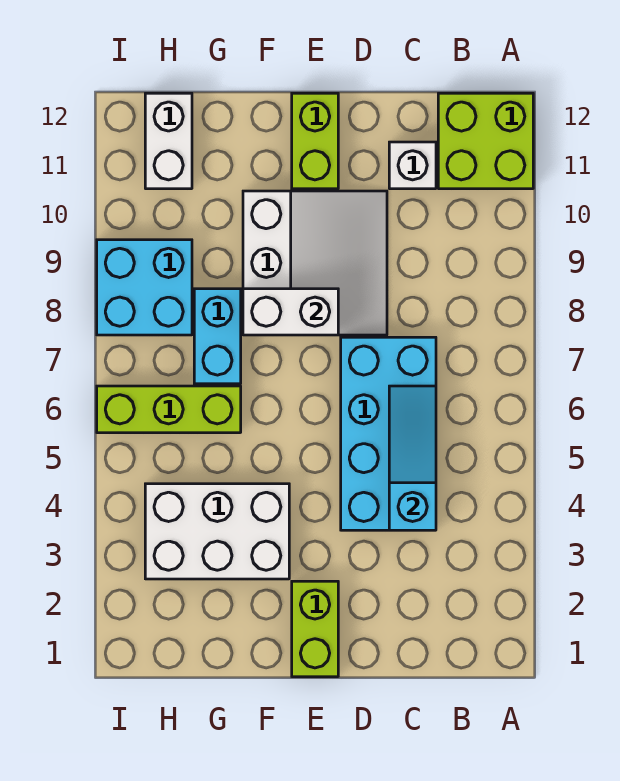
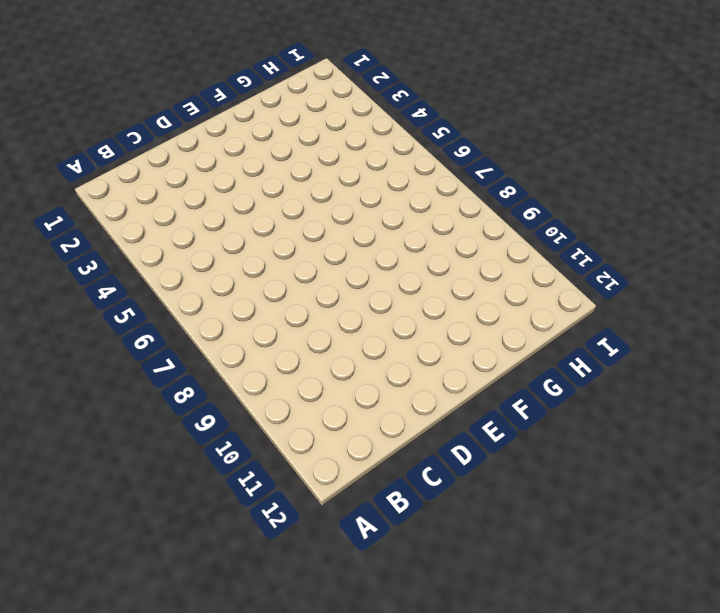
none -> lime 2x2 brick [438,93,533,189]
none -> cyan 2x4 brick [341,337,436,530]
none -> white 1x1 brick [389,142,436,189]

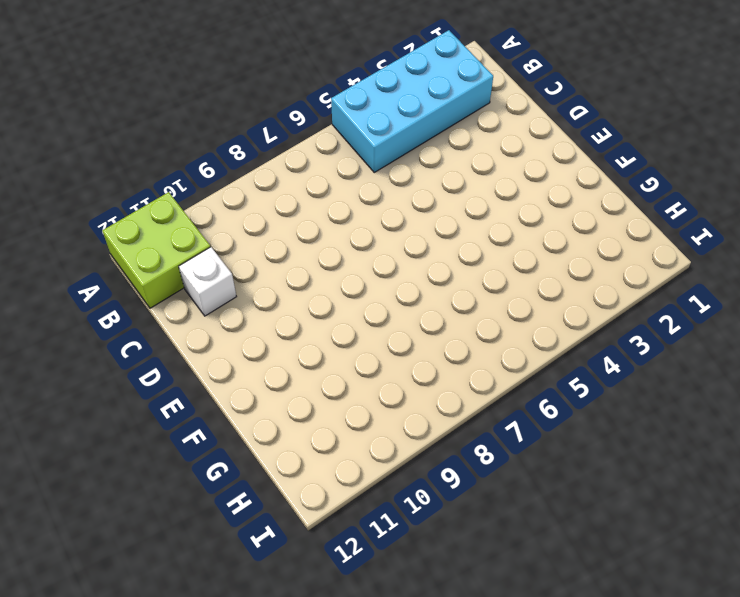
cyan 2x4 brick [331,30,493,172] -> cyan 2x4 brick moved to [341,337,436,530]
none -> white 3x3 slope [243,191,387,335]
none -> lime 1x2 brick [292,581,338,677]
none -> lime 1x2 brick [292,93,338,189]

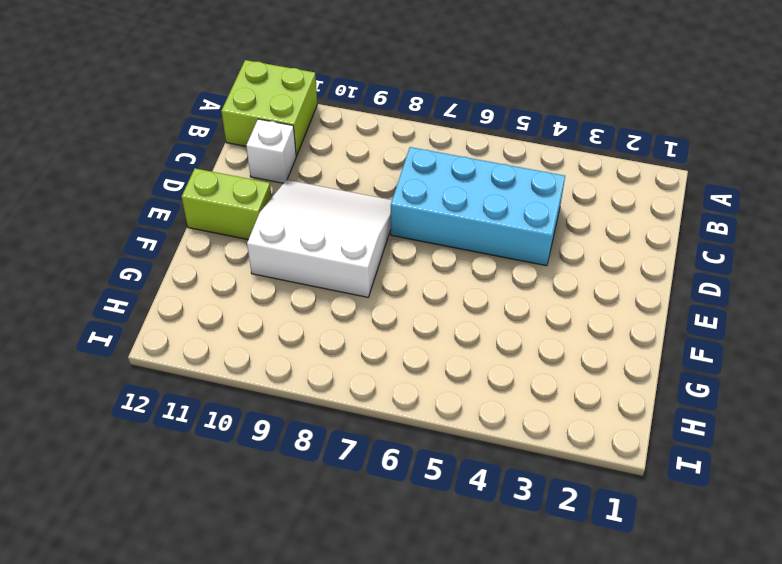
none -> lime 1x2 brick [292,581,338,677]
none -> white 2x3 brick [145,484,289,579]
none -> lime 1x3 brick [97,386,241,433]

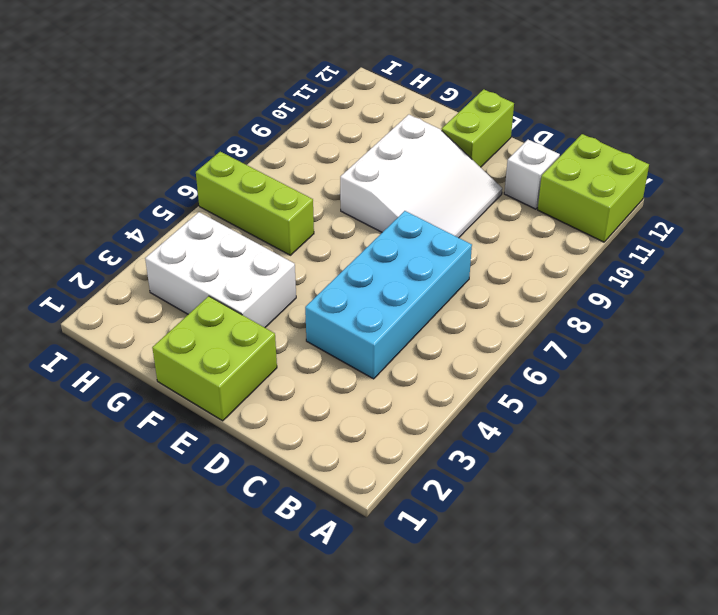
lime 2x2 brick [152,296,277,421] -> lime 1x2 brick [292,581,338,677]
none -> cyan 1x2 brick [194,289,241,384]
none -> cyan 2x2 brick [97,240,192,335]
none -> white 1x2 brick [145,93,192,189]

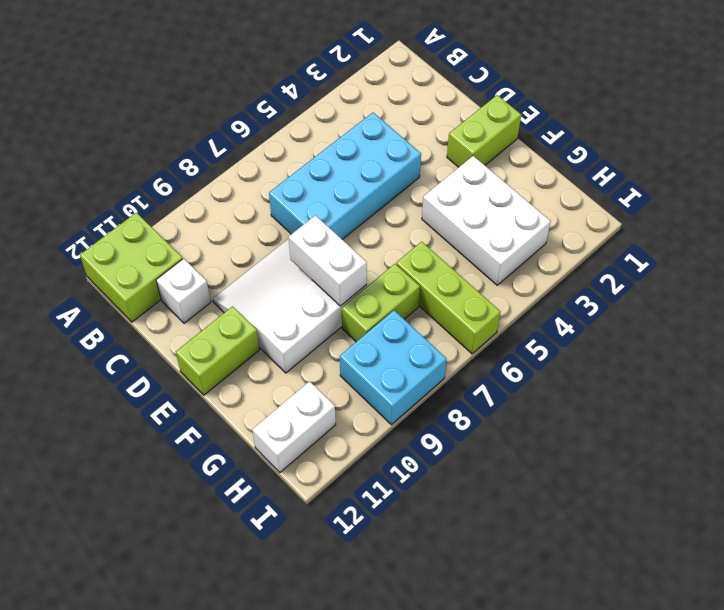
lime 1x2 brick [342,264,420,342] -> cyan 1x2 brick [194,289,241,384]
none -> cyan 1x3 slope [389,386,436,530]

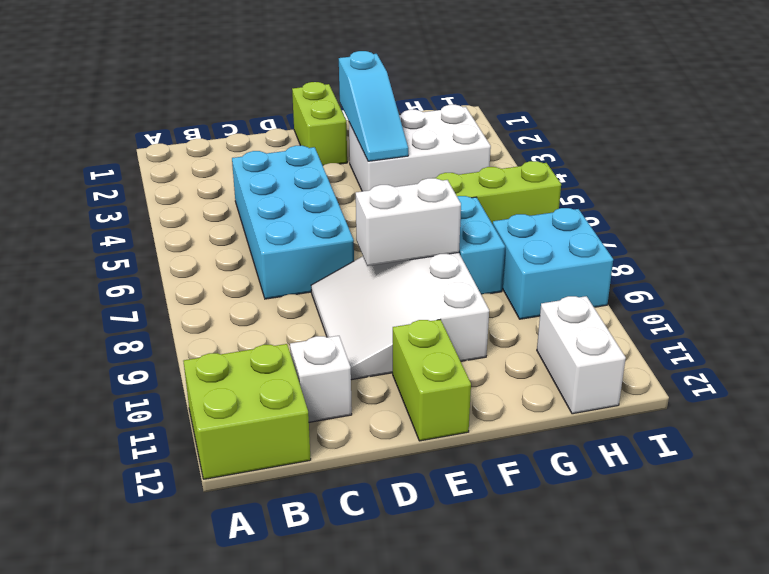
cyan 1x3 slope [339,51,408,161] -> cyan 1x3 slope moved to [389,386,436,530]

